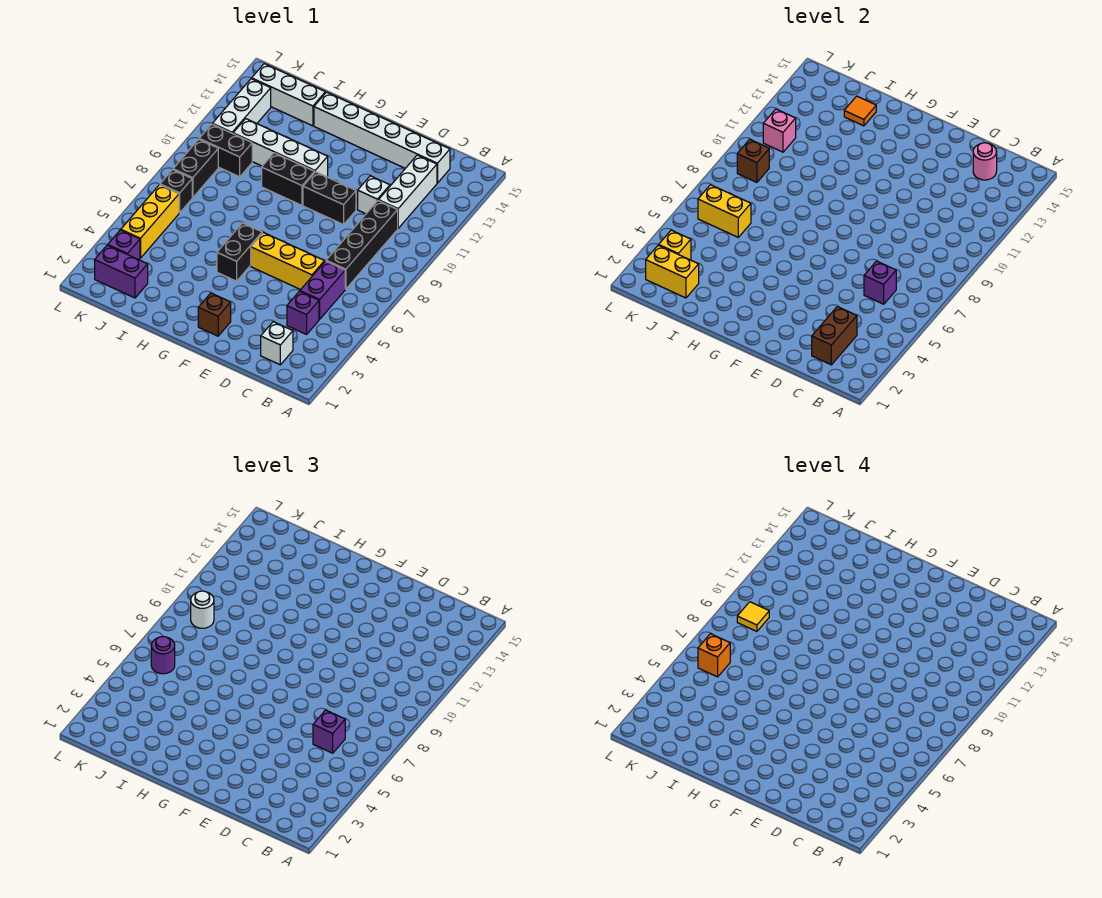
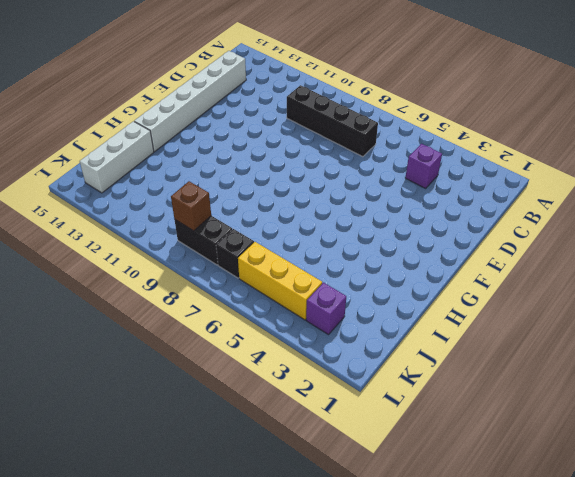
none -> white 1x1 brick [261,322,293,365]
none -> purple 1x2 brick [300,261,345,319]
none -> white 1x3 brick [378,155,437,228]
none -> yellow 1x3 brick [251,232,325,290]

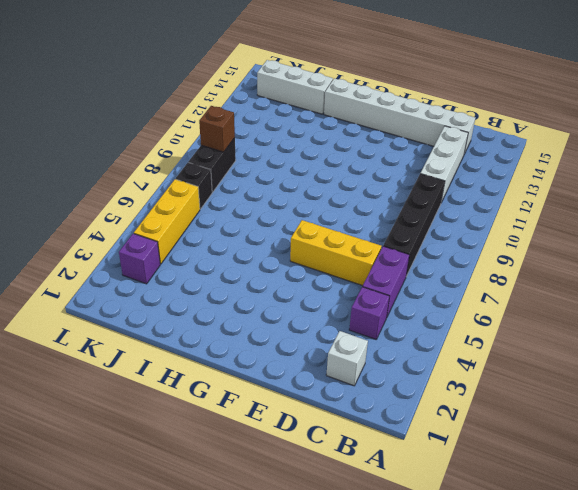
none -> white 1x1 brick [358,176,390,214]
none -> black 1x2 brick [303,172,356,225]
none -> brown 1x1 brick [198,293,231,336]
none -> black 1x2 brick [217,223,262,281]

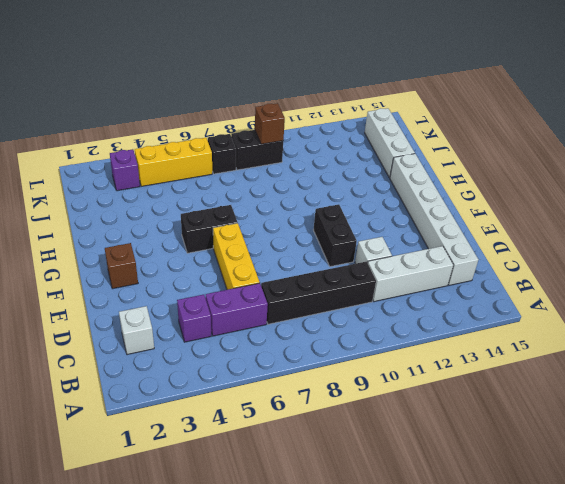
none -> black 1x2 brick [262,153,315,205]
none -> white 1x4 brick [233,119,328,177]
none -> purple 1x2 brick [95,245,148,298]
none -> black 1x2 brick [199,124,252,177]

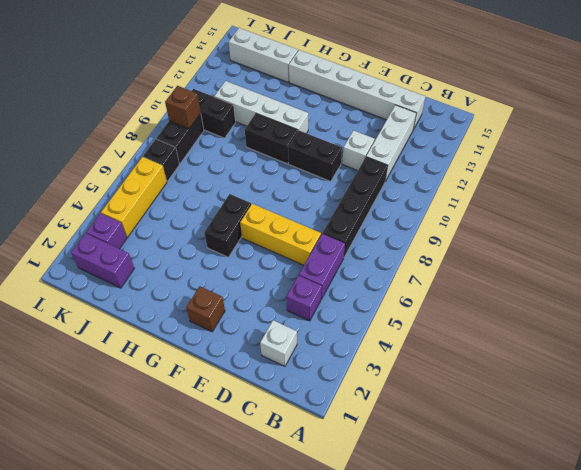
none -> white 1x3 brick [212,79,271,134]
none -> brown 1x2 brick [812,307,857,365]
none -> purple 1x1 brick [864,261,896,304]
none -> pink 1x1 round brick [973,143,997,180]

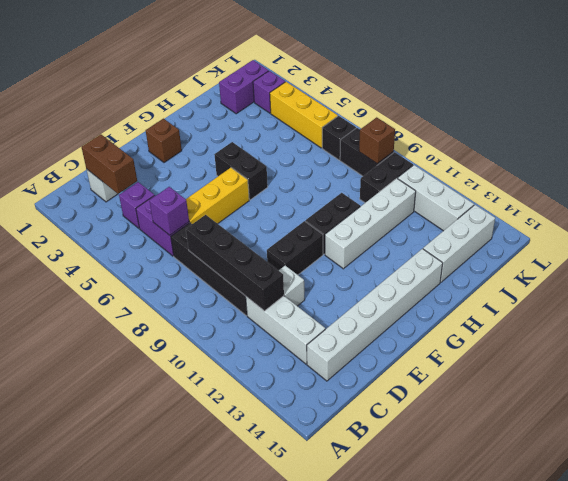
black 1x4 brick [186,215,284,311] -> none
none -> pink 1x1 round brick [973,143,997,180]
none -> orange 1x1 tile [844,96,876,126]
none -> yellow 1x2 brick [646,245,699,298]
none -> yellow 1x2 brick [698,185,751,237]

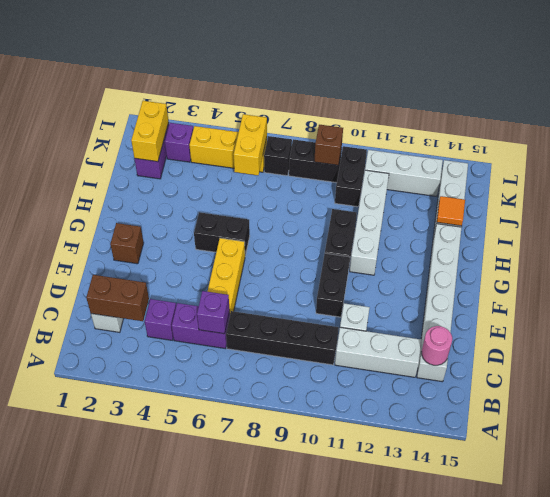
none -> yellow 1x1 brick [659,230,691,260]
none -> pink 1x1 brick [763,109,796,152]
none -> purple 1x1 brick [313,710,345,753]
none -> purple 1x1 round brick [151,636,175,674]

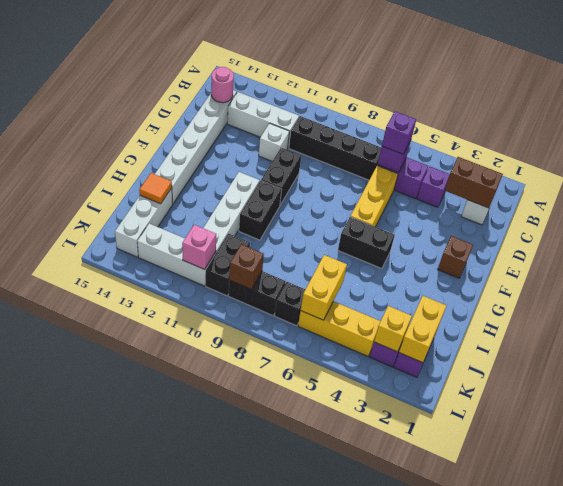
none -> purple 1x1 round brick [151,636,175,674]
none -> white 1x1 round brick [191,591,214,628]
none -> orange 1x1 brick [698,634,730,677]
none -> yellow 1x1 tile [737,602,769,631]

